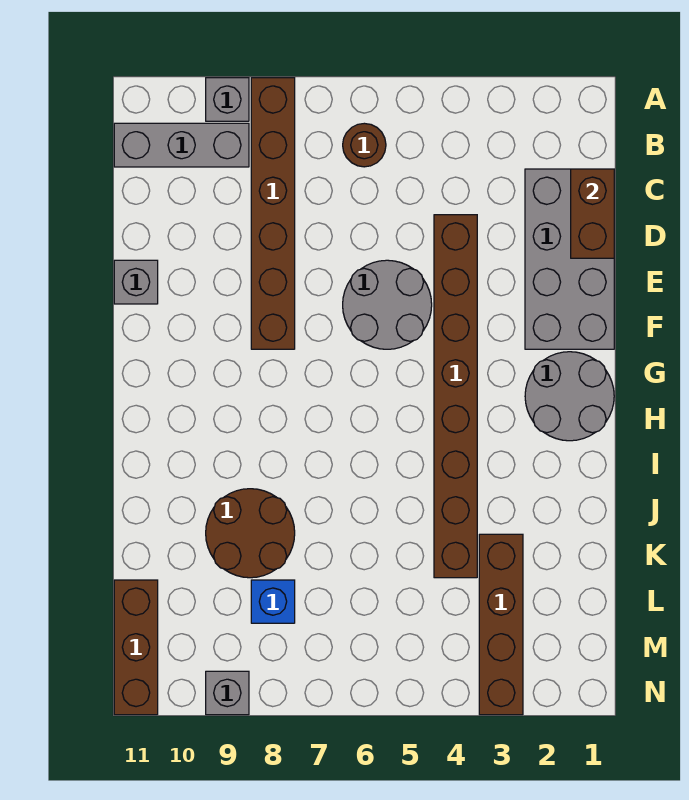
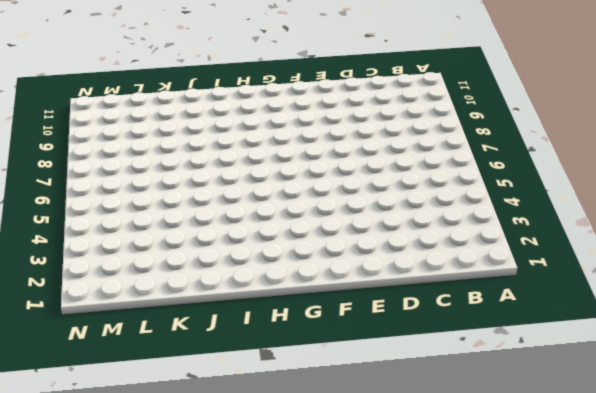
none -> brown 1x6 brick [251,78,295,349]
none -> grey 1x1 brick [206,78,249,121]
none -> brown 1x1 round brick [343,123,386,167]

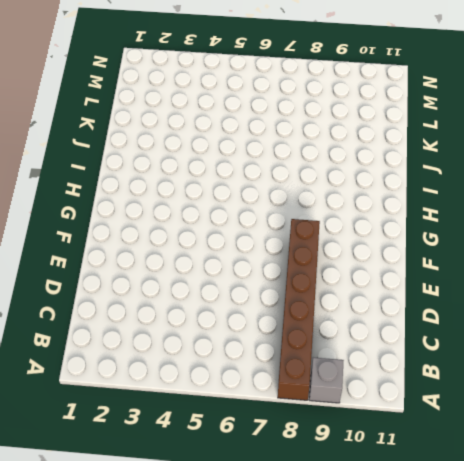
none -> brown 1x1 round brick [343,123,386,167]
none -> grey 1x3 brick [114,123,249,167]
none -> grey 2x4 brick [525,169,614,349]

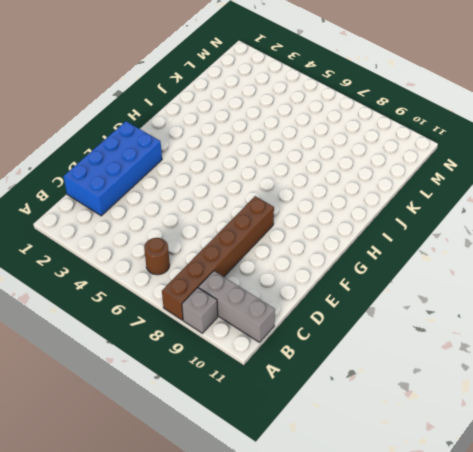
blue 2x4 brick [64,121,162,216] -> grey 2x4 brick [525,169,614,349]
none -> brown 1x8 brick [434,215,477,578]
none -> grey 2x2 round brick [343,260,432,349]
none -> grey 1x1 brick [114,260,158,304]

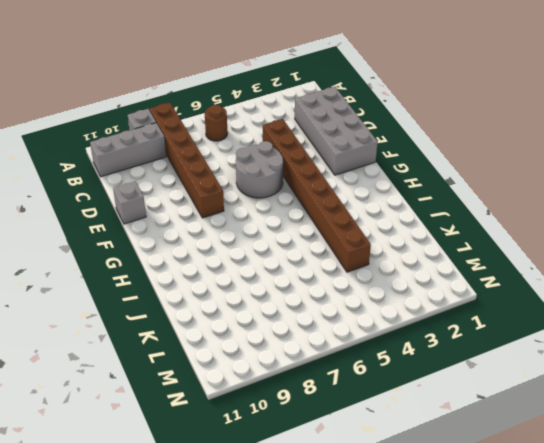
none -> grey 2x2 round brick [525,352,614,441]
none -> brown 2x2 round brick [206,489,295,578]
none -> brown 1x4 brick [479,534,523,715]

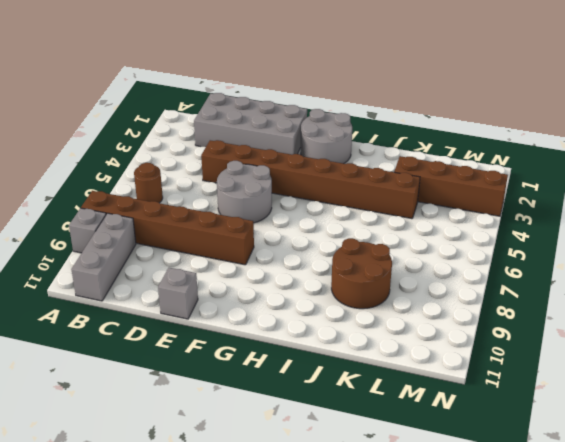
none -> blue 1x1 brick [251,580,295,623]
none -> brown 1x3 brick [114,580,158,715]
none -> grey 1x1 brick [206,671,249,715]

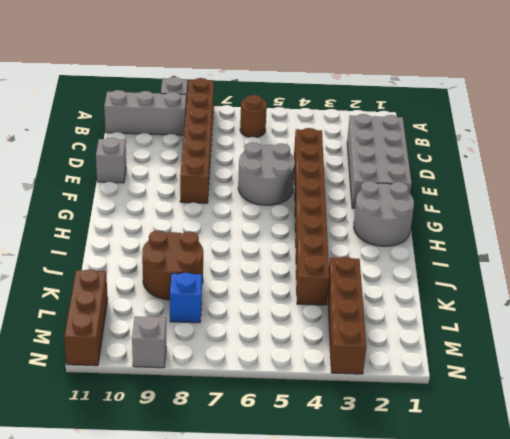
none -> brown 1x2 brick [571,169,614,258]

